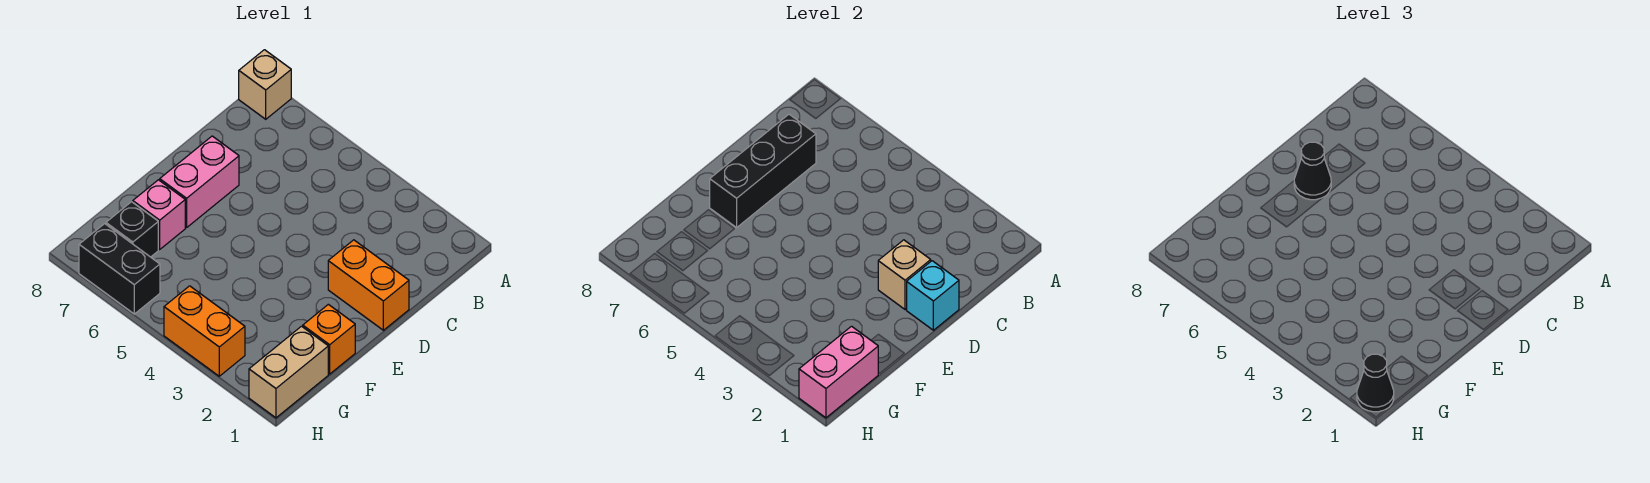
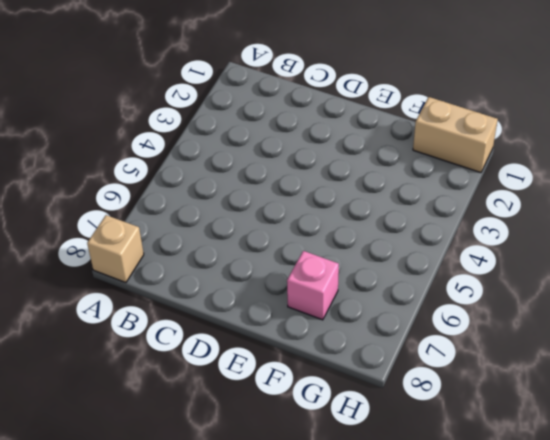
none -> orange 1x2 brick [328,240,409,330]
none -> pink 1x2 brick [160,136,239,228]
none -> orange 1x1 brick [303,304,355,374]

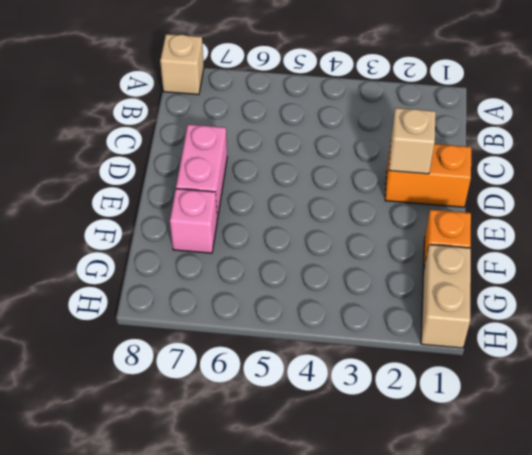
none -> black 1x1 brick [106,202,158,257]
none -> orange 1x2 brick [164,286,245,376]
none -> black 1x2 brick [79,224,160,314]

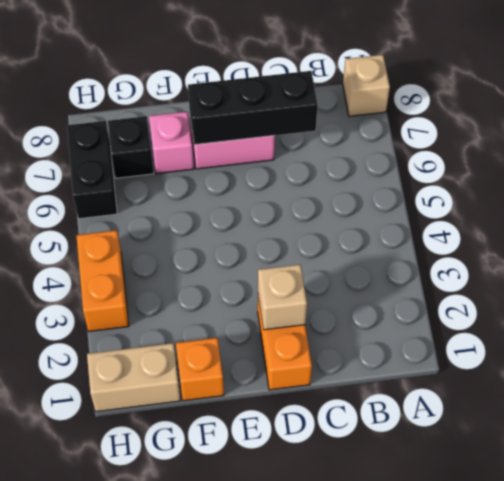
none -> cyan 1x1 brick [907,261,959,330]
none -> pink 1x2 brick [799,326,878,418]
none -> black 1x1 cone [1294,142,1331,200]

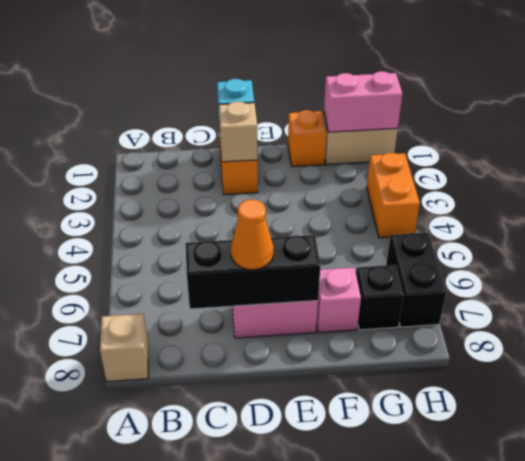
orange 1x1 cone [231,199,274,270] -> black 1x1 cone [1294,142,1331,200]
none -> black 1x1 cone [1357,354,1394,412]

